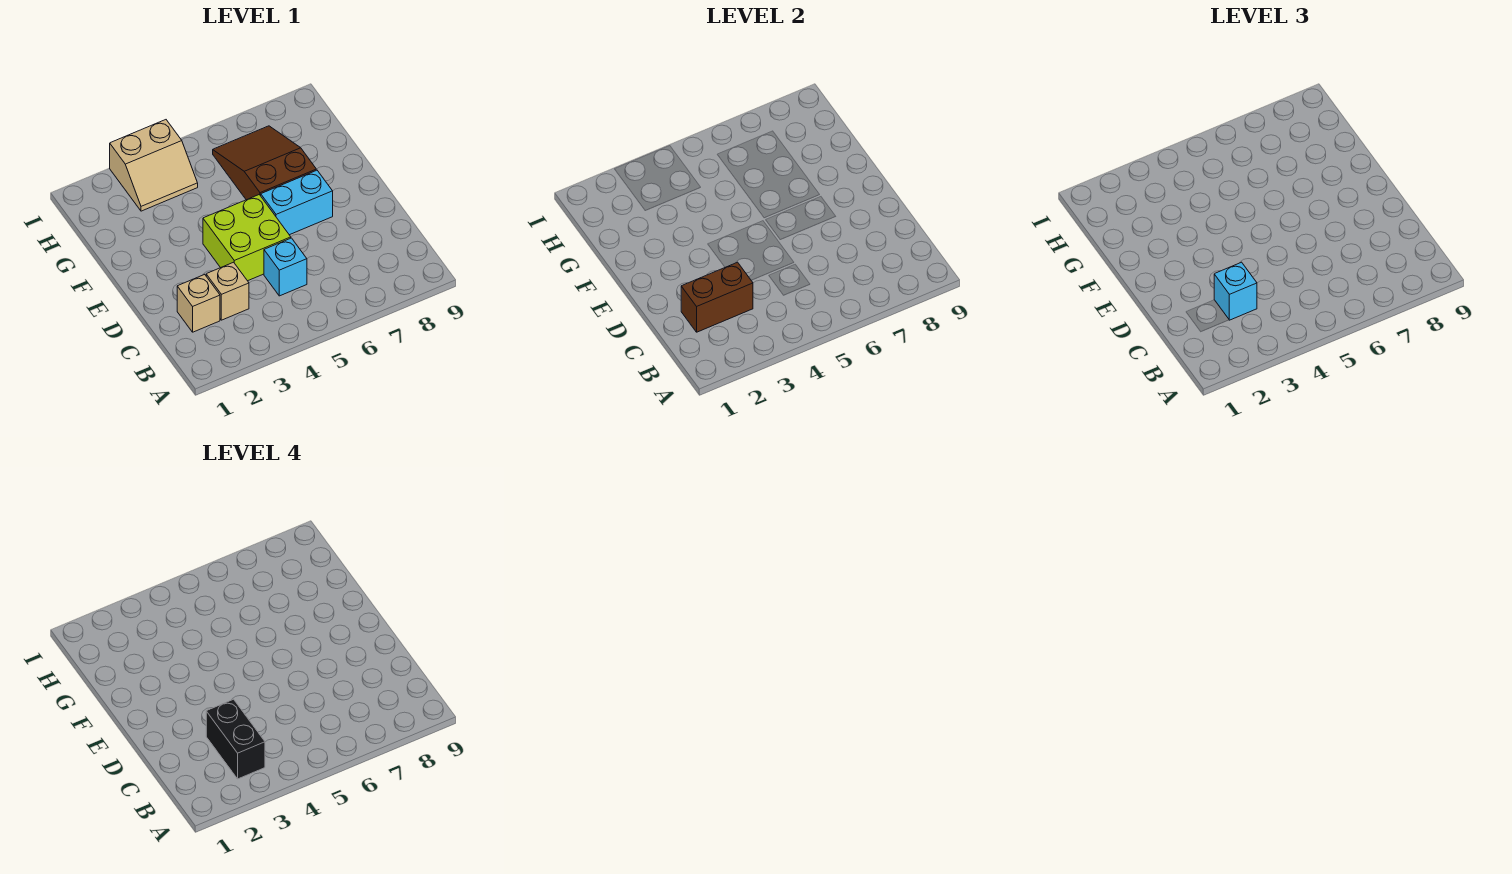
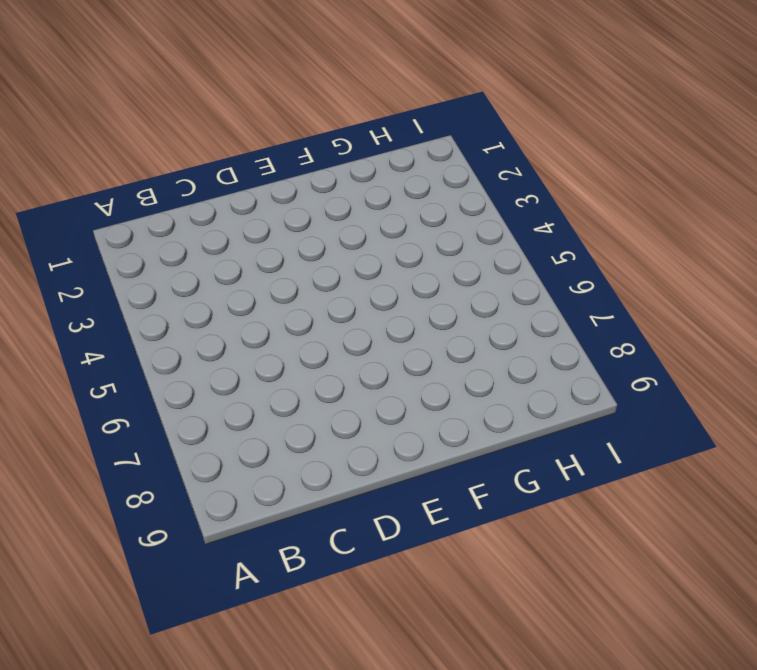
none -> tan 1x1 brick [177,274,220,332]
none -> tan 1x1 brick [206,262,249,320]

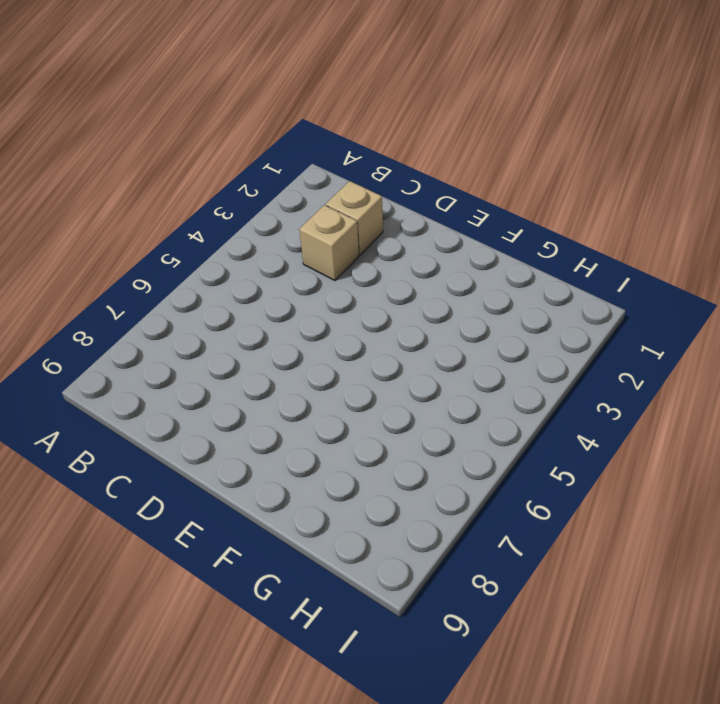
none -> cyan 1x1 brick [264,238,307,296]
none -> lime 2x2 brick [203,195,291,281]

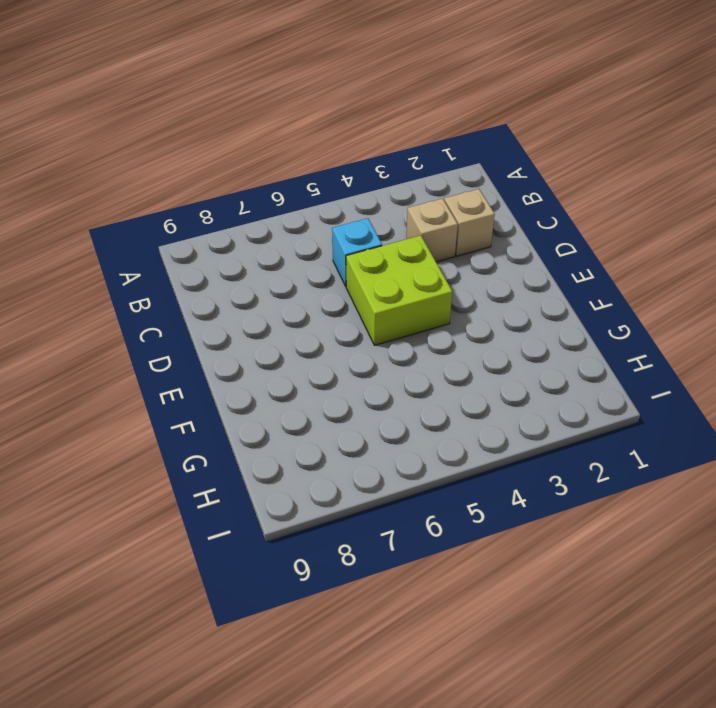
none -> cyan 1x2 brick [261,170,333,235]
none -> brown 2x3 slope [213,126,316,200]

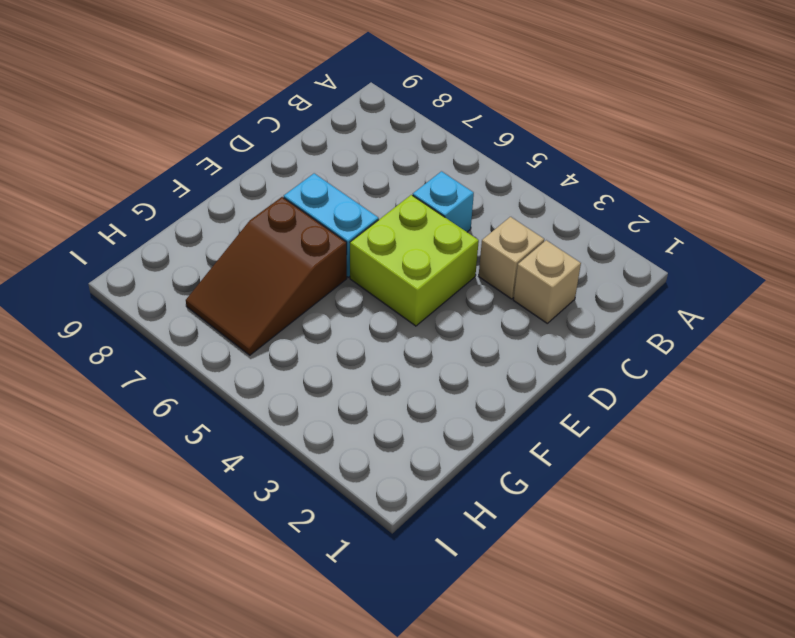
none -> tan 2x2 slope [110,120,198,211]
none -> brown 1x2 brick [681,262,753,332]

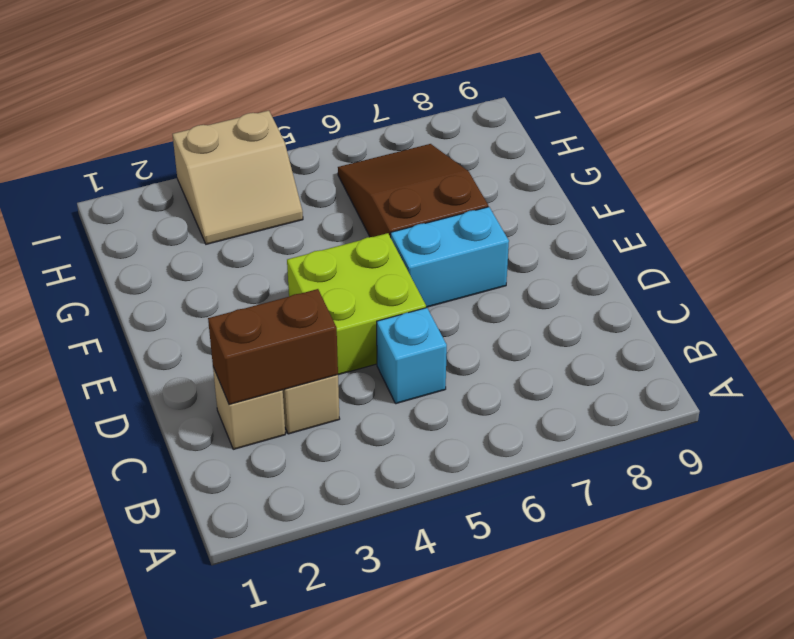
none -> cyan 1x1 brick [1214,262,1257,320]
none -> black 1x2 brick [206,699,265,779]

